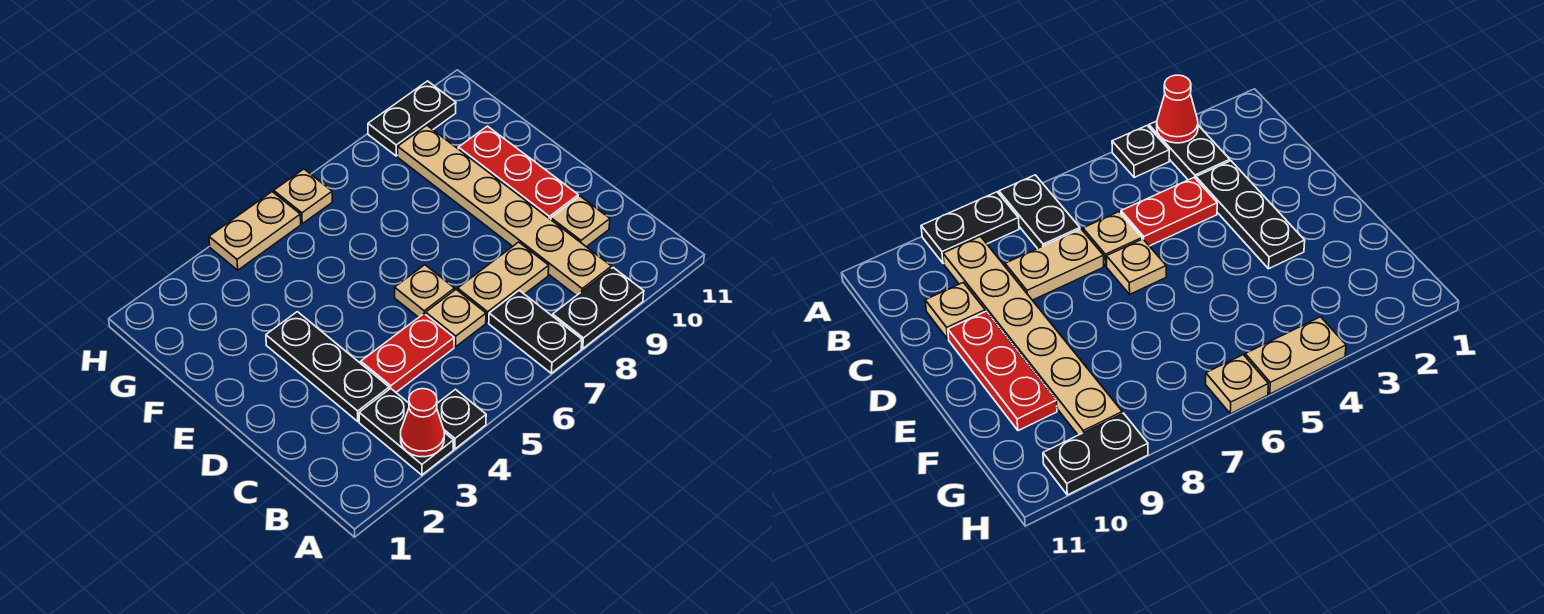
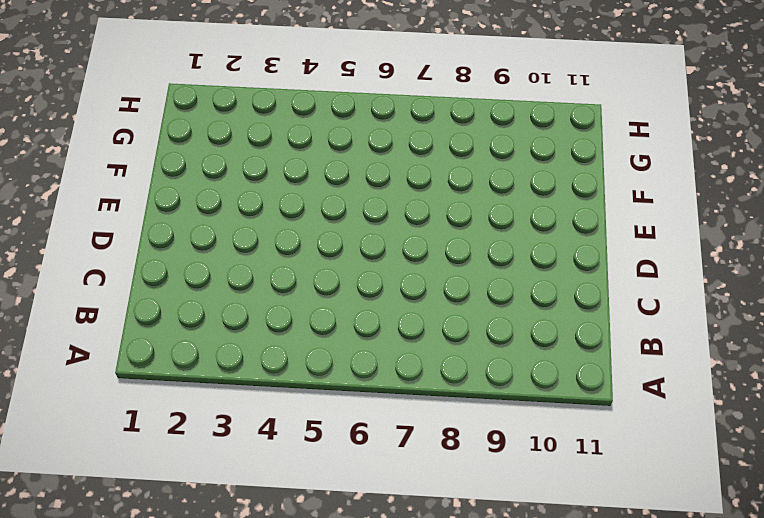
none -> black 1x2 plate [359,389,454,475]
none -> black 1x1 plate [437,389,486,449]
none -> black 1x2 plate [489,290,582,373]

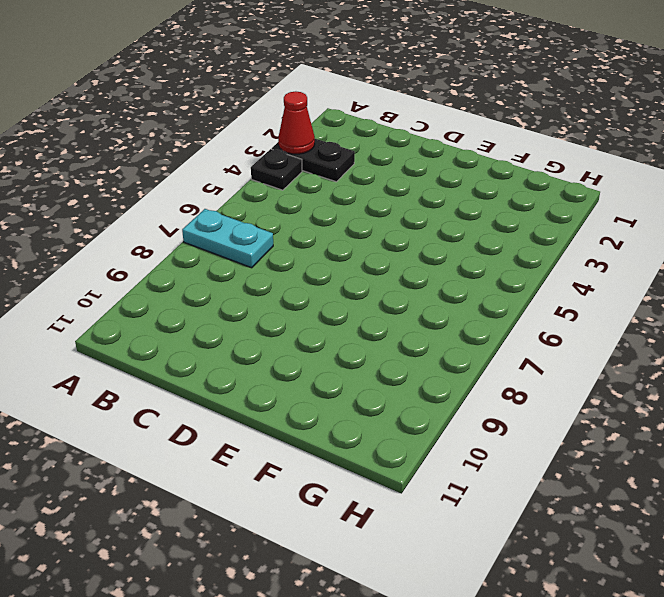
cyan 1x2 plate [182,209,273,268] -> black 1x2 plate [489,290,582,373]
none -> black 1x2 plate [553,268,644,349]
none -> tan 1x6 plate [398,126,612,296]
none -> black 1x3 plate [266,312,389,422]

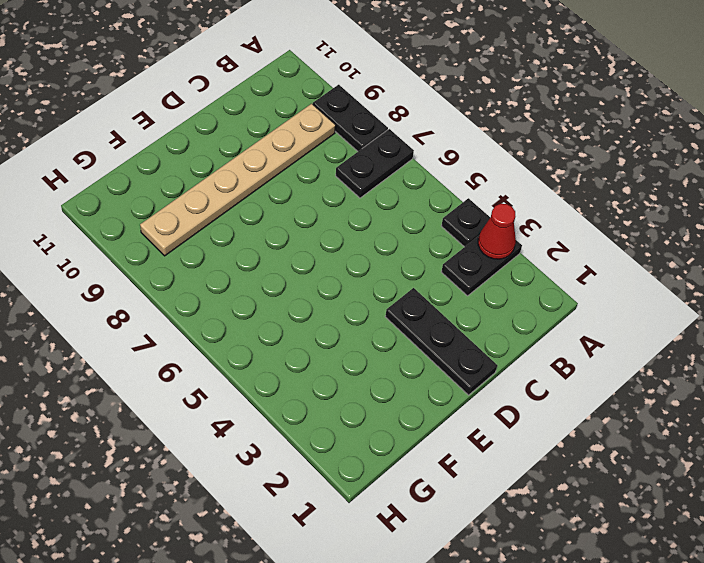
black 1x3 plate [385,288,497,395] -> black 1x3 plate turned to [266,312,389,422]
none -> red 1x2 plate [361,314,454,392]
none -> tan 1x1 plate [426,290,486,347]
none -> tan 1x2 plate [458,242,549,322]

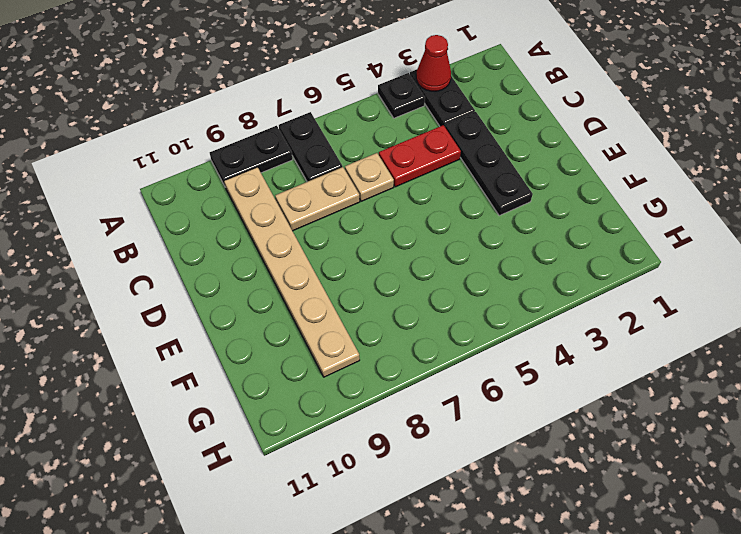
none -> tan 1x1 plate [551,196,610,247]
none -> tan 1x1 plate [395,265,455,317]
none -> red 1x3 plate [458,126,578,220]

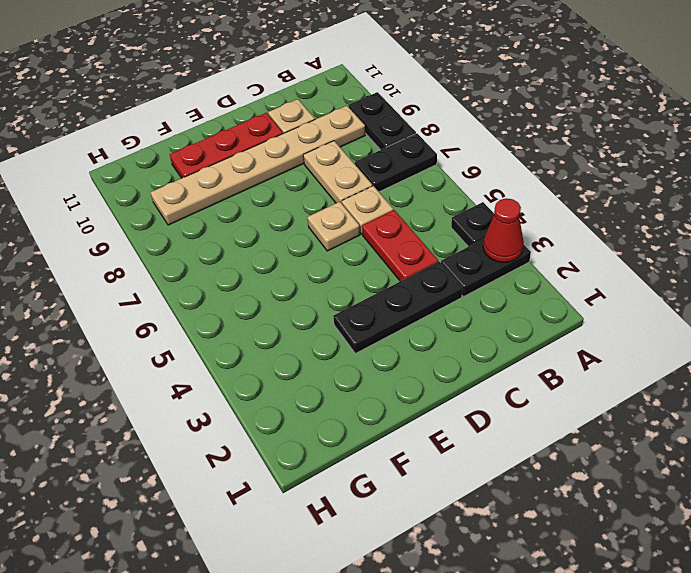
none -> tan 1x2 plate [209,192,301,270]
none -> tan 1x1 plate [274,169,332,224]
none -> black 1x2 plate [368,81,456,156]

